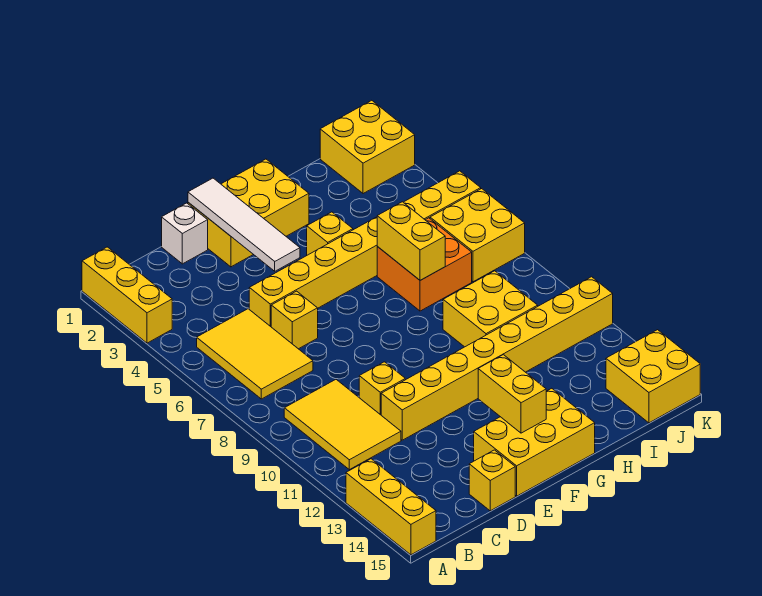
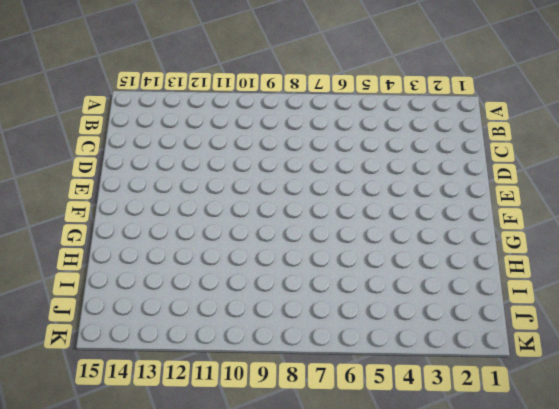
none -> yellow 1x3 brick [82,247,172,343]
none -> yellow 1x3 brick [346,459,436,555]
none -> yellow 2x3 tile [197,309,313,399]

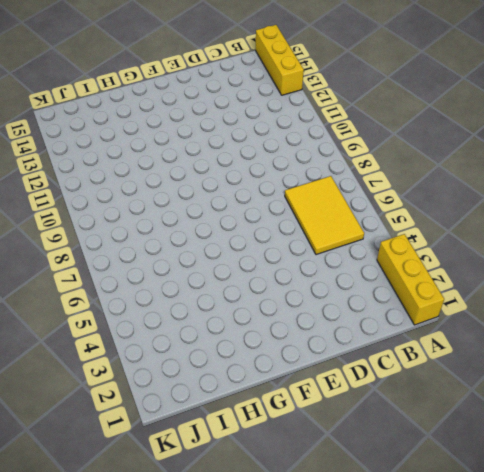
none -> yellow 2x3 tile [284,380,401,470]
none -> white 1x1 brick [162,203,208,264]
none -> yellow 1x8 brick [249,171,481,327]

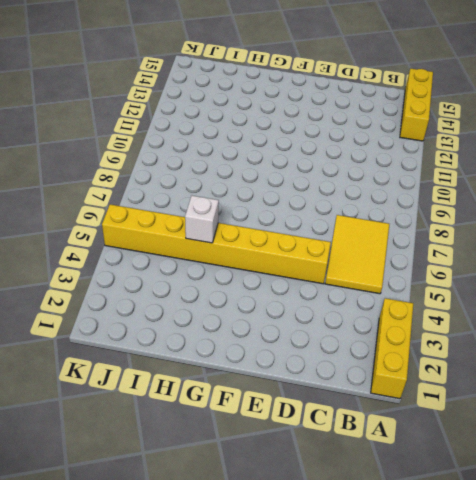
white 1x1 brick [185,196,219,243] -> white 1x1 brick moved to [162,203,208,264]
none -> yellow 2x3 tile [284,380,401,470]
none -> yellow 1x1 brick [271,291,318,349]
none -> yellow 1x1 brick [359,362,405,415]

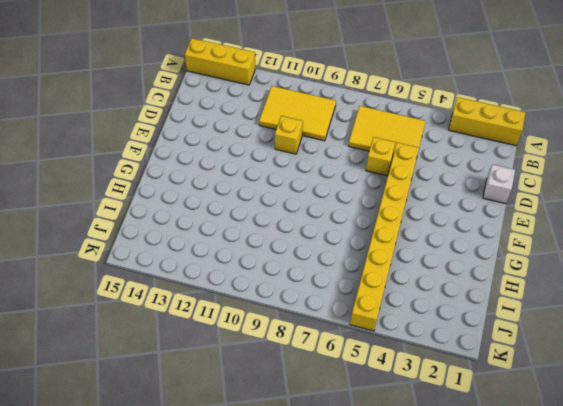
none -> yellow 1x8 brick [381,277,613,440]
none -> yellow 1x1 brick [469,450,515,511]
none -> yellow 2x3 brick [188,159,309,267]

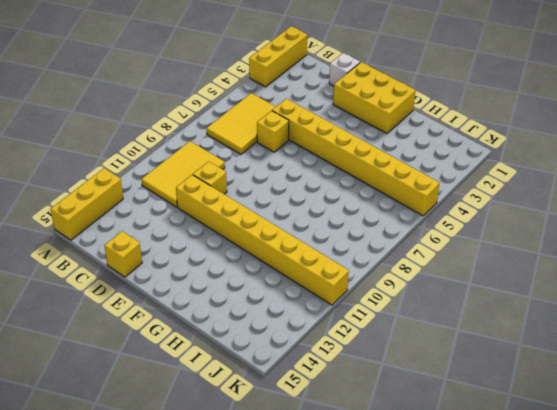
none -> yellow 2x3 brick [474,388,595,496]
none -> yellow 1x1 brick [307,212,353,255]
none -> orange 2x2 brick [377,218,472,311]

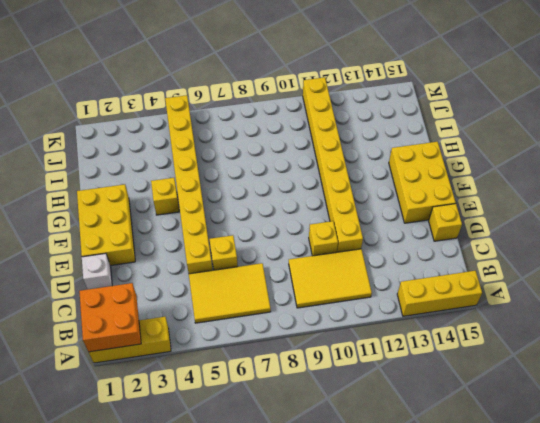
orange 2x2 brick [79,283,141,352] -> orange 2x2 brick moved to [377,218,472,311]
none -> yellow 2x2 brick [443,271,538,347]
none -> yellow 2x2 brick [320,100,415,194]
none -> yellow 2x2 brick [430,189,525,282]

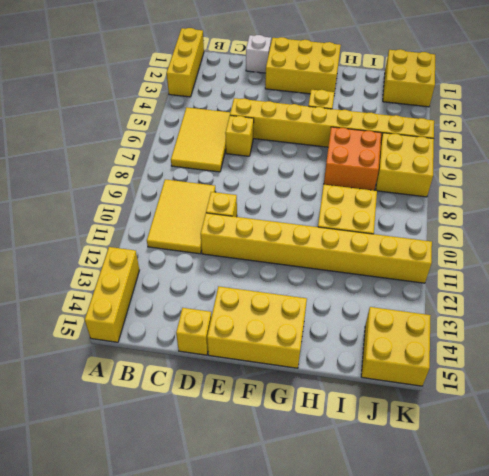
none -> white 1x4 tile [188,178,300,271]
none -> yellow 1x2 brick [478,355,546,433]
none -> yellow 1x2 brick [377,202,445,280]

